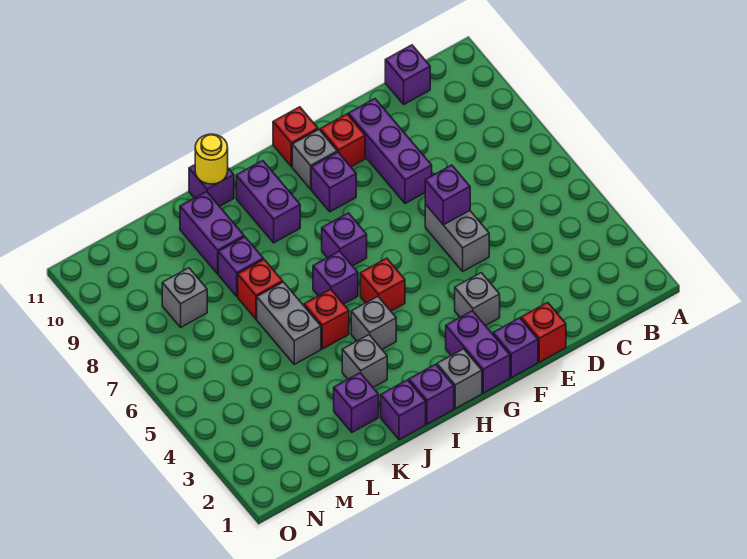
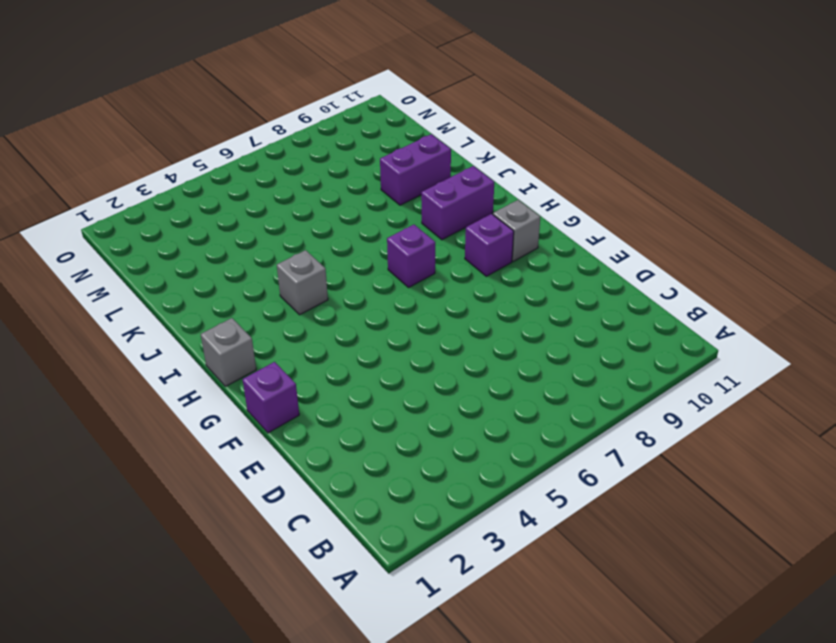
none -> purple 1x1 brick [385,45,430,104]
none -> red 1x1 brick [521,302,566,362]
none -> grey 1x2 brick [425,204,489,271]
none -> purple 1x3 brick [348,99,432,204]

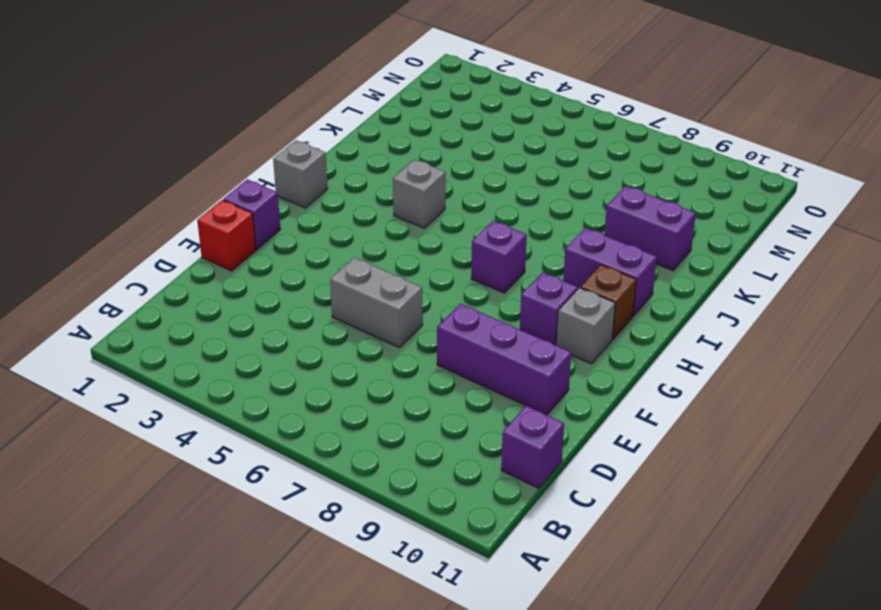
brown 1x1 brick [580,265,636,339] -> none
none -> grey 1x1 brick [455,273,500,326]
none -> red 1x1 brick [320,114,365,167]
none -> purple 1x2 brick [446,311,510,393]
none -> red 1x1 brick [273,107,318,167]

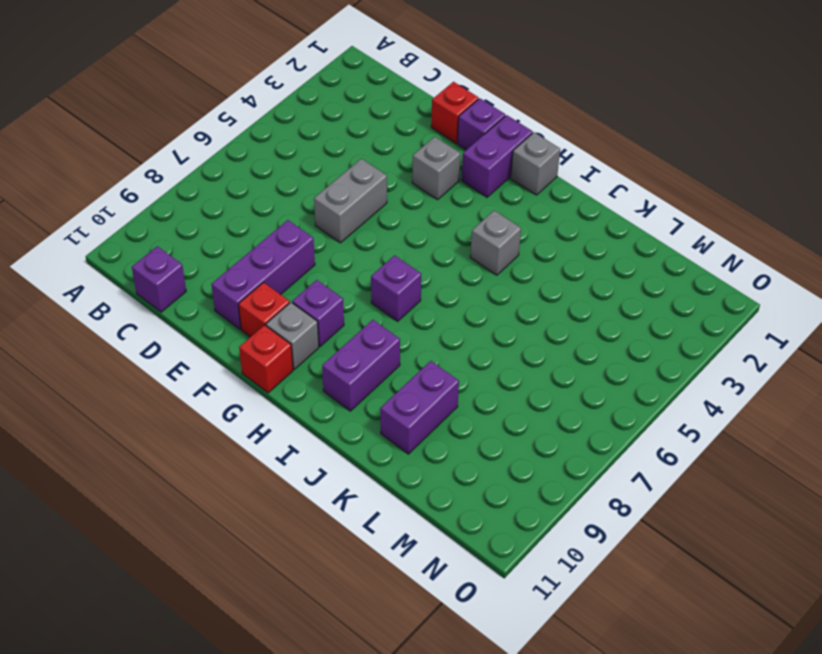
none -> red 1x1 brick [360,258,405,311]
none -> purple 1x1 brick [409,364,454,424]
none -> purple 1x1 brick [313,251,358,304]
none -> purple 1x1 brick [381,380,426,440]

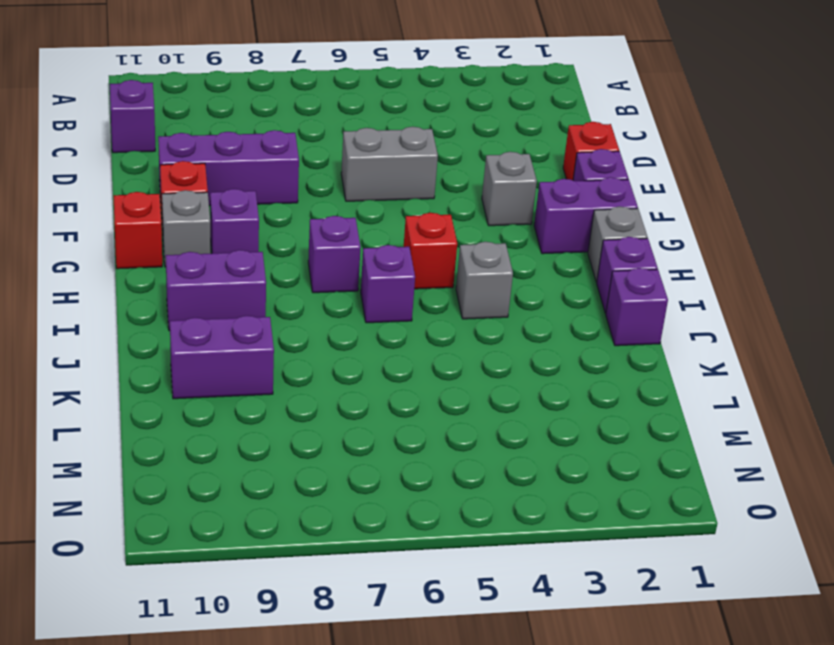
none -> grey 1x1 brick [342,335,387,387]
none -> red 1x1 brick [304,289,349,349]
none -> purple 1x1 brick [189,165,234,206]
none -> purple 1x1 brick [334,373,379,432]

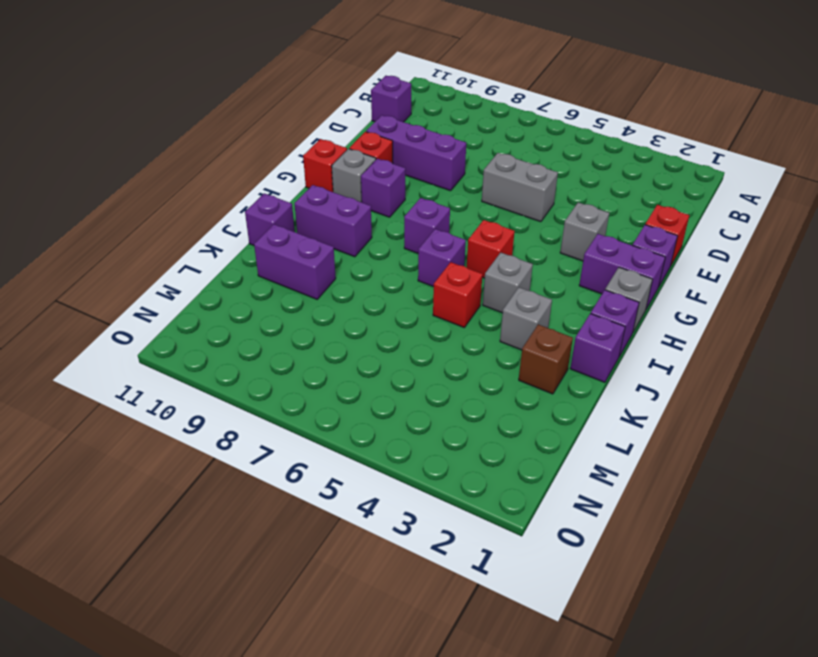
brown 1x1 brick [519,325,573,394] -> purple 1x1 brick [334,373,379,432]
none -> grey 1x2 brick [257,282,321,364]
none -> red 1x1 brick [238,260,283,319]
none -> purple 1x1 brick [218,237,263,296]
none -> grey 1x1 brick [162,268,207,327]

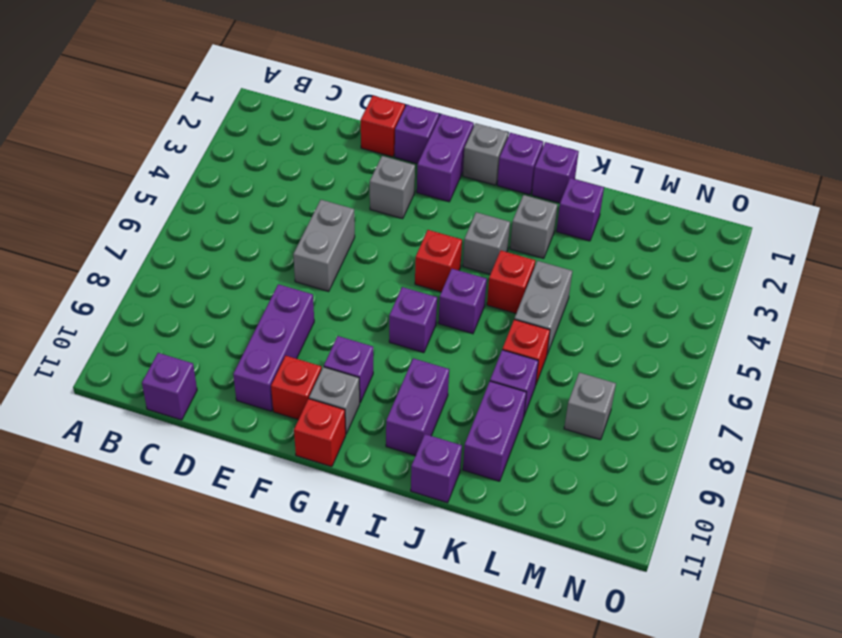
none -> purple 1x1 brick [425,165,470,225]
none -> yellow 1x1 round brick [195,134,228,184]

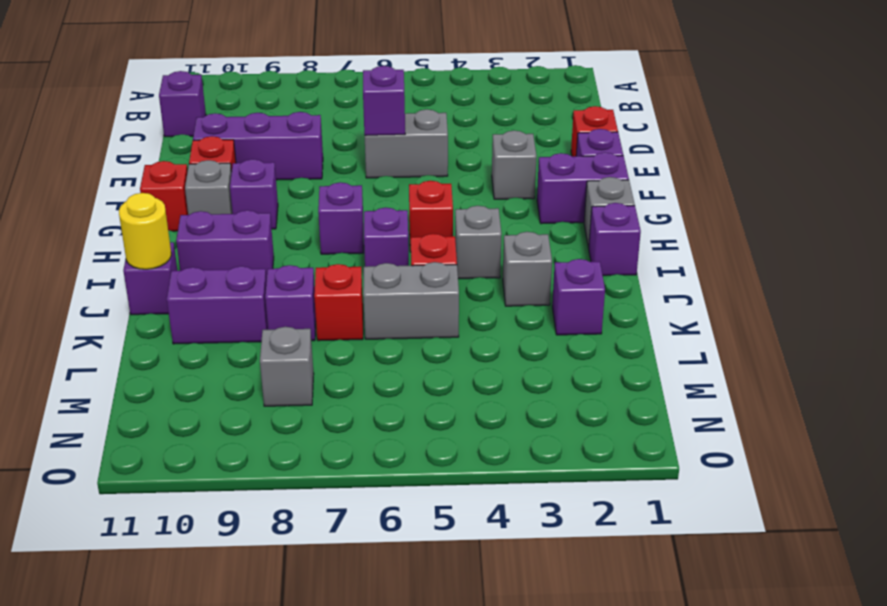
none -> purple 1x1 brick [381,380,426,440]

